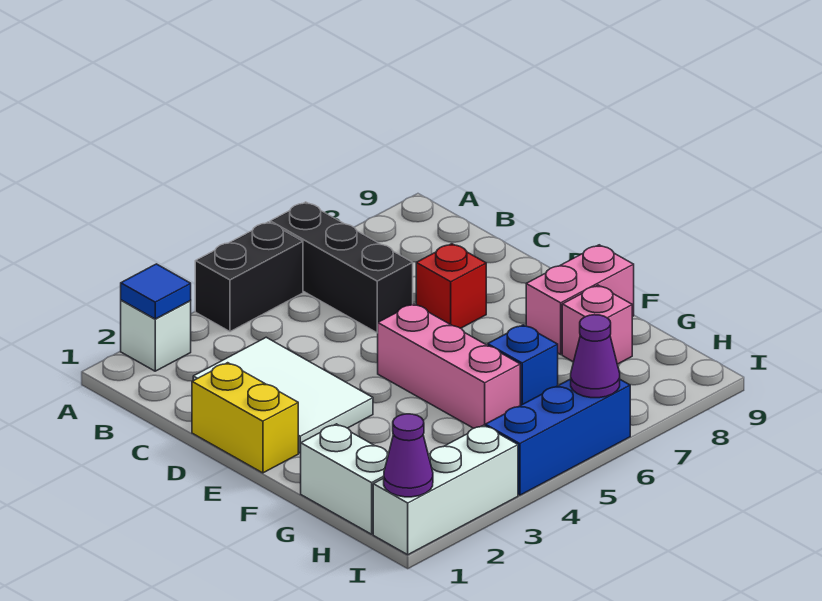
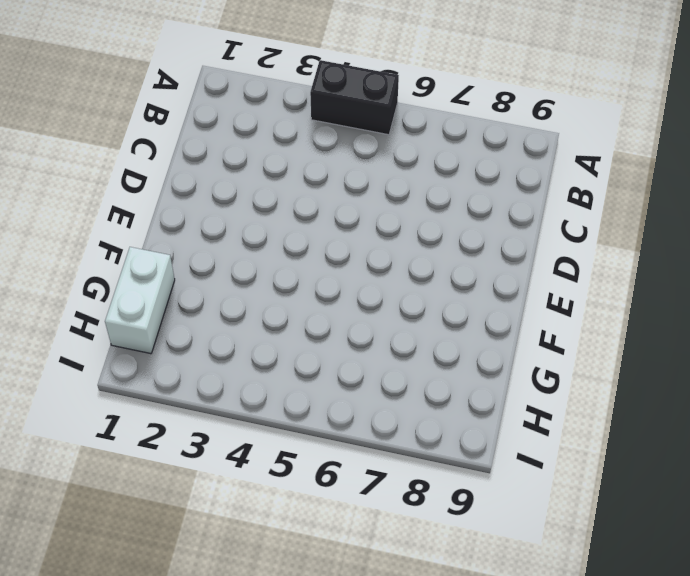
none -> white 1x1 brick [121,300,191,371]
none -> black 1x3 brick [270,202,413,333]
none -> white 2x3 tile [193,337,373,453]

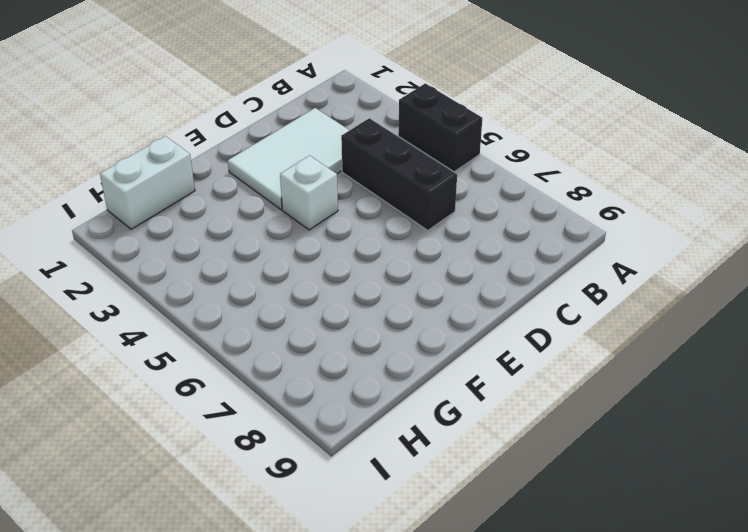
black 1x3 brick [341,118,457,230] -> black 1x3 brick turned to [270,202,413,333]
white 1x1 brick [280,155,338,230] -> white 1x1 brick moved to [121,300,191,371]
none -> yellow 1x2 brick [192,363,298,473]
none -> red 1x1 brick [416,244,486,328]
none -> pink 1x3 brick [378,304,520,428]

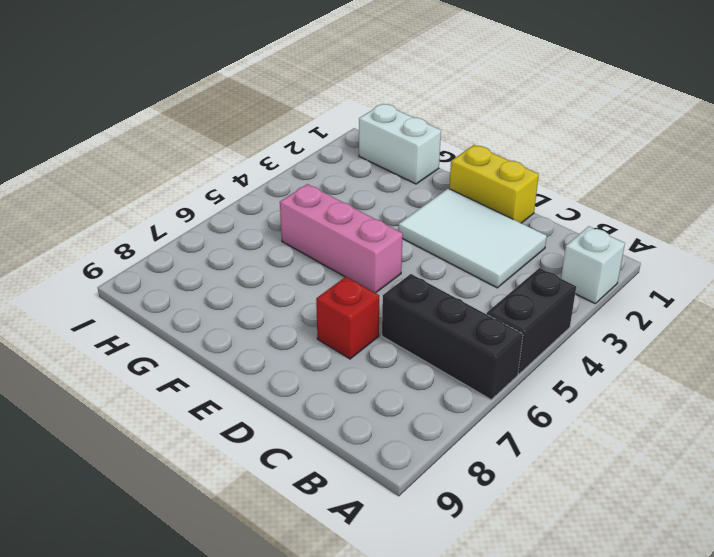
none -> pink 1x2 brick [526,245,634,354]
none -> blue 1x1 brick [488,325,558,405]
none -> pink 1x1 brick [562,285,632,364]

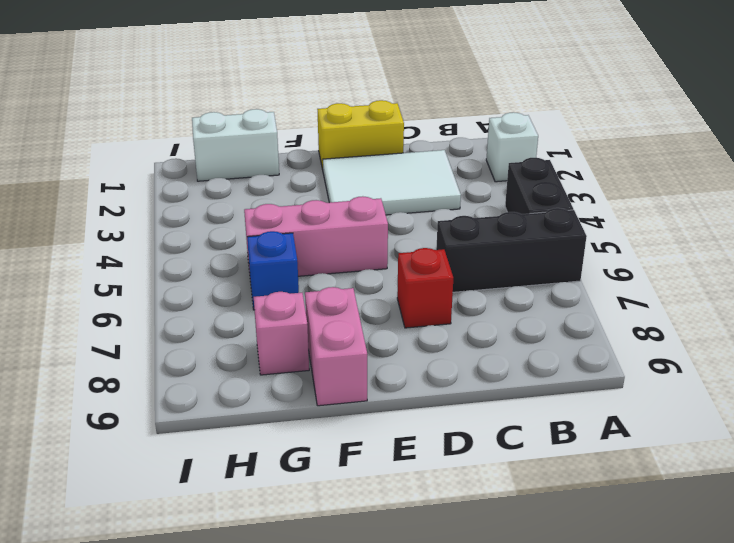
none -> white 1x3 brick [373,425,518,555]
none -> blue 1x3 brick [485,379,630,495]
none -> blue 1x1 tile [121,264,191,319]

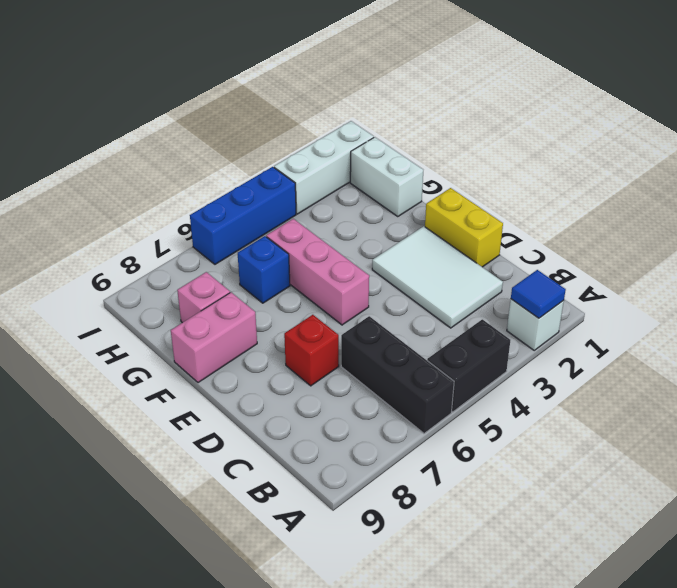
none -> purple 1x1 cone [384,414,433,497]
none -> purple 1x1 cone [571,315,620,398]

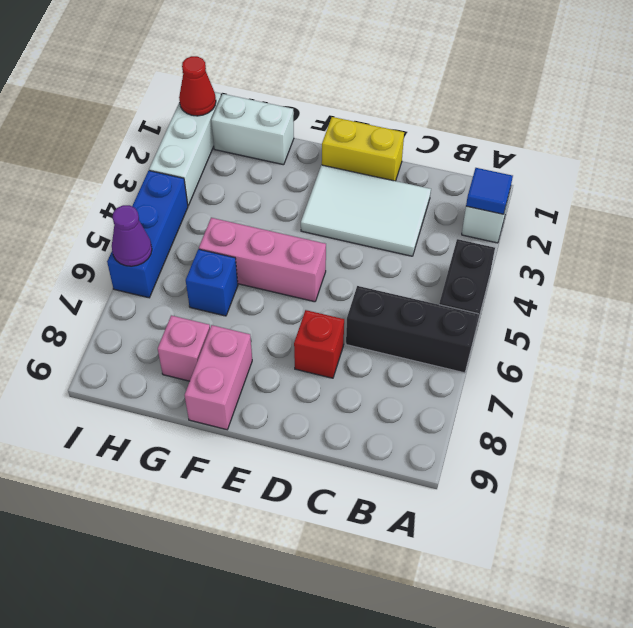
red 1x1 cone [179,56,216,116] -> purple 1x1 cone [384,414,433,497]

